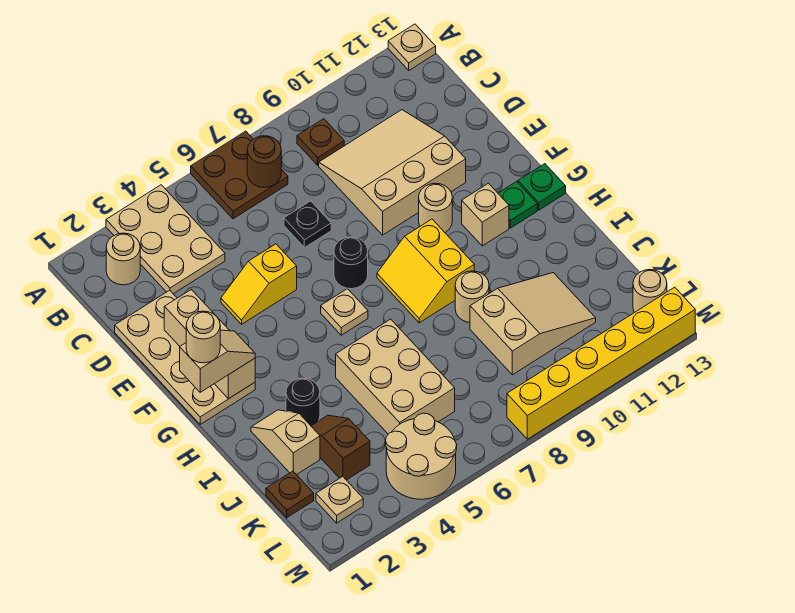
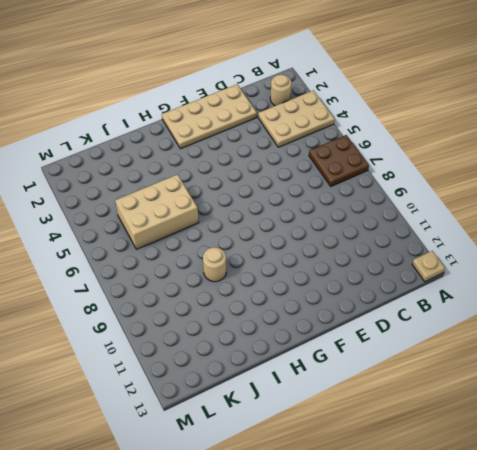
none -> brown 1x1 plate [297,119,344,165]
none -> tan 3x3 slope [319,110,466,235]
none -> black 1x1 plate [284,201,331,248]
none -> yellow 1x2 slope [221,244,297,324]

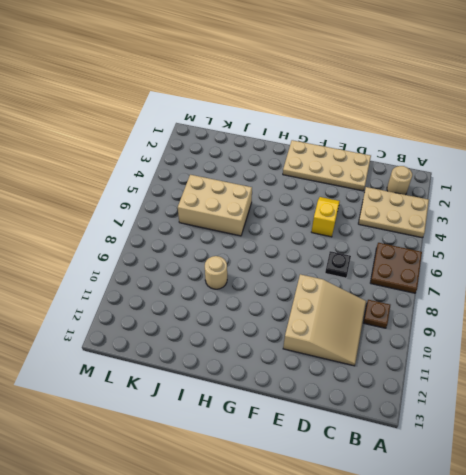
none -> tan 1x1 plate [388,24,436,70]
none -> black 1x1 round brick [334,237,368,289]
none -> tan 1x1 round brick [419,183,452,232]
none -> tan 1x1 plate [321,289,368,335]

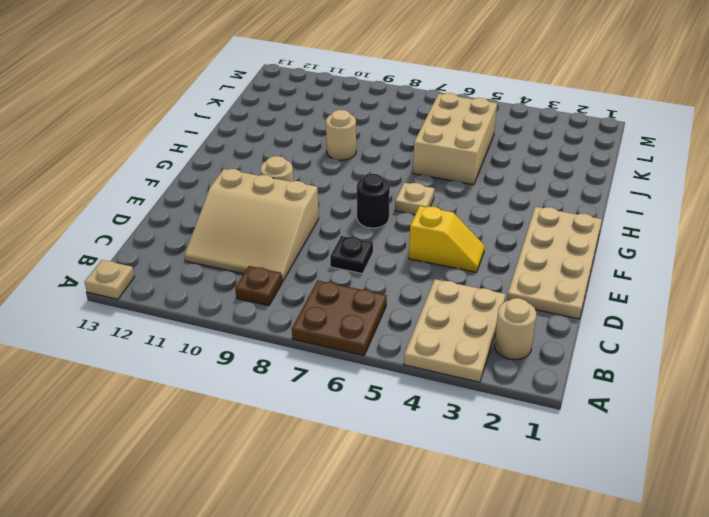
none -> yellow 2x2 slope [377,219,474,323]
none -> tan 1x1 brick [462,183,509,246]
none -> green 1x1 plate [498,182,537,228]
none -> green 1x1 plate [518,164,566,210]

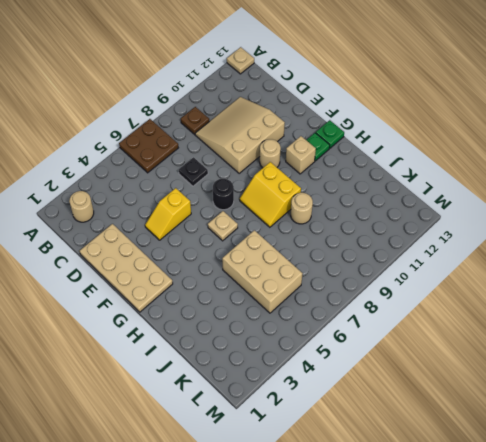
none -> tan 2x3 plate [106,185,225,294]
none -> tan 1x2 slope [251,410,320,475]
none -> black 1x1 round brick [286,378,320,426]
none -> brown 1x2 slope [311,415,370,480]

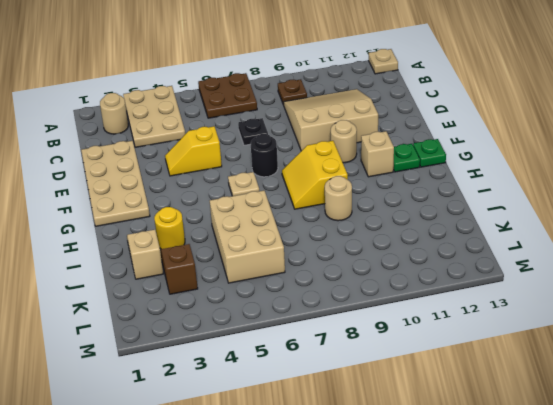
yellow 1x1 round brick [154,207,185,249] -> black 1x1 round brick [286,378,320,426]
none -> tan 2x3 slope [470,273,596,375]
none -> brown 1x1 plate [266,471,314,518]
none -> tan 1x1 plate [316,477,363,523]
none -> tan 2x2 round brick [386,413,457,499]

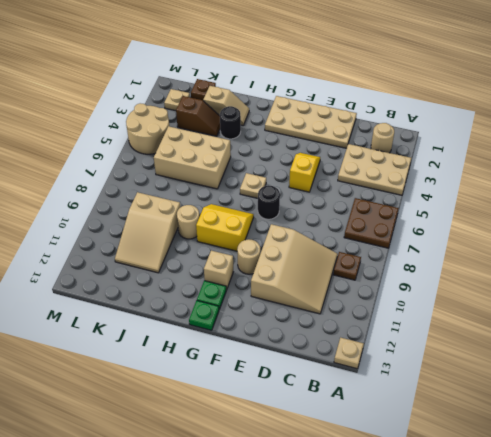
none -> black 1x1 plate [284,201,331,248]
none -> tan 1x1 round brick [633,269,667,312]
none -> yellow 1x6 brick [507,287,695,439]
none -> brown 1x1 round brick [247,136,281,188]

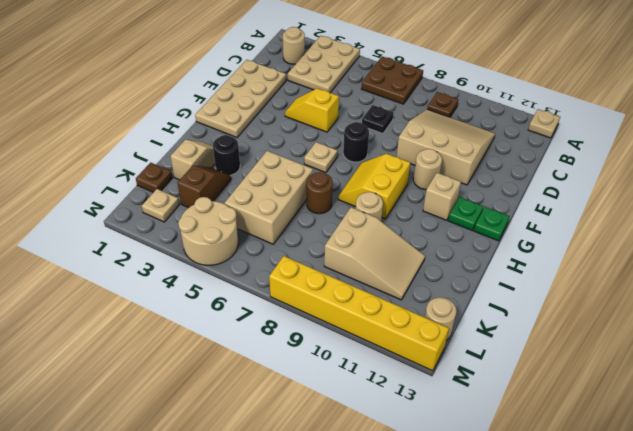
brown 1x1 round brick [306,172,333,214] -> brown 1x1 round brick moved to [247,136,281,188]
none -> tan 1x3 brick [164,290,255,399]
none -> tan 1x2 slope [180,330,255,392]
none -> tan 1x1 round brick [186,311,220,363]

